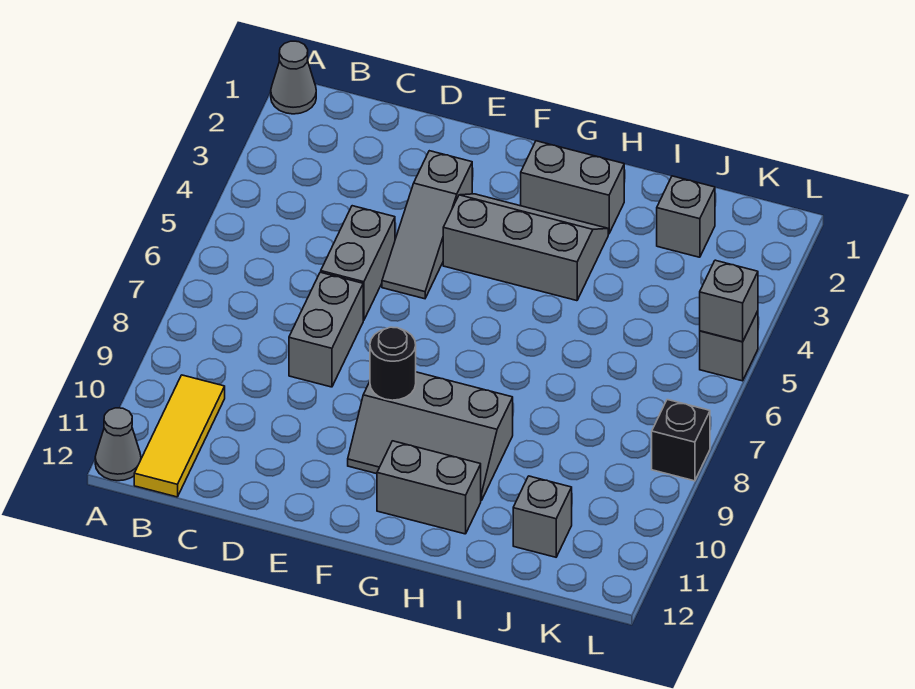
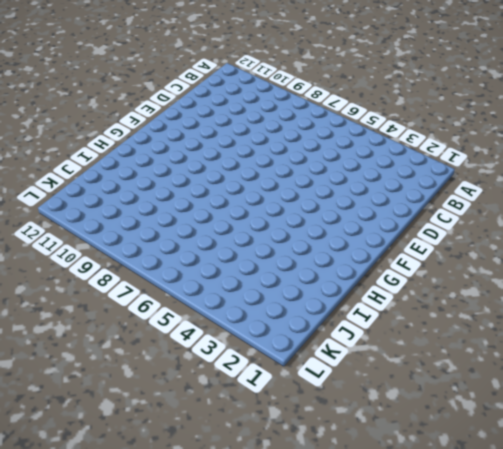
none -> grey 1x1 cone [271,41,316,114]
none -> grey 1x1 cone [95,408,141,481]
none -> yellow 1x3 tile [134,375,225,497]

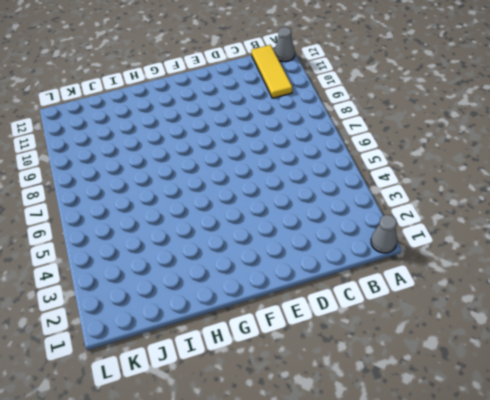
none -> grey 1x2 brick [321,206,395,320]
none -> grey 1x2 brick [289,272,363,387]
none -> grey 1x3 slope [382,151,472,299]

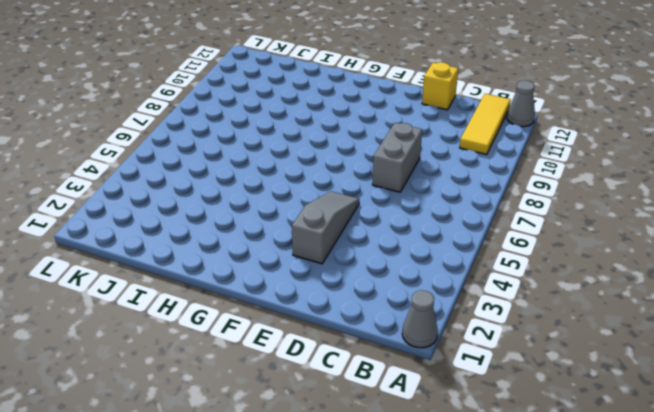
yellow 1x1 brick [422,62,458,110] -> none
none -> grey 1x2 brick [321,206,395,320]
none -> grey 2x3 slope [443,194,608,301]
none -> grey 2x3 slope [348,372,513,501]

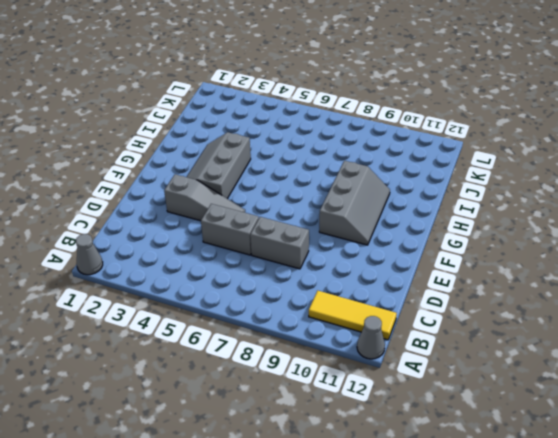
none -> grey 1x2 brick [521,141,624,234]
none -> grey 1x2 brick [377,441,481,534]
none -> grey 1x1 brick [657,176,715,257]

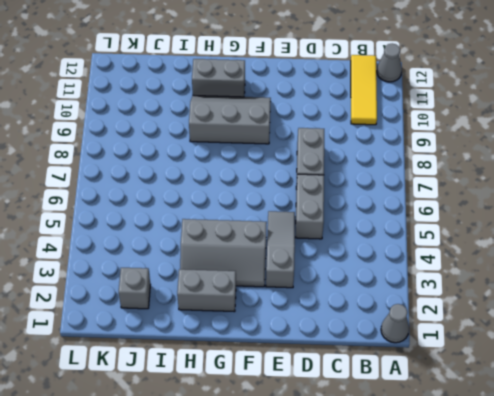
none -> grey 1x1 brick [513,476,572,557]
none -> grey 1x1 brick [700,311,758,381]
none -> black 1x1 brick [652,400,710,481]

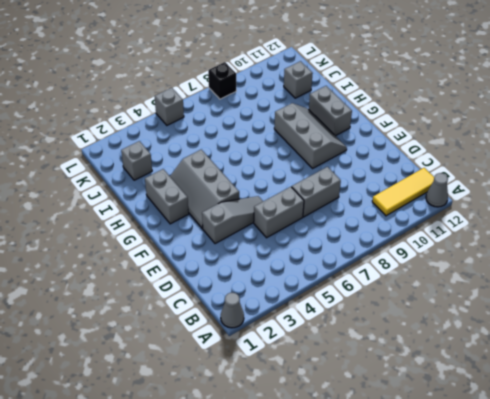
none -> black 1x1 round brick [370,327,416,400]
none -> grey 1x1 brick [700,260,758,342]

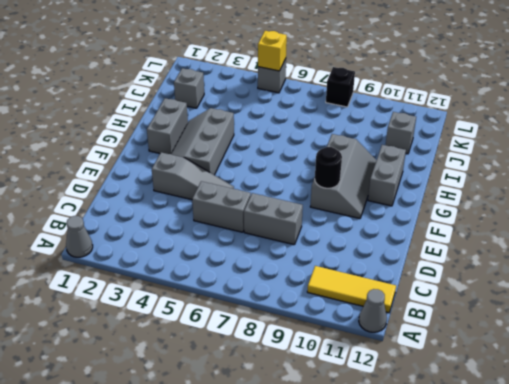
yellow 1x1 brick [258,31,287,71] -> grey 1x1 brick [700,260,758,342]

